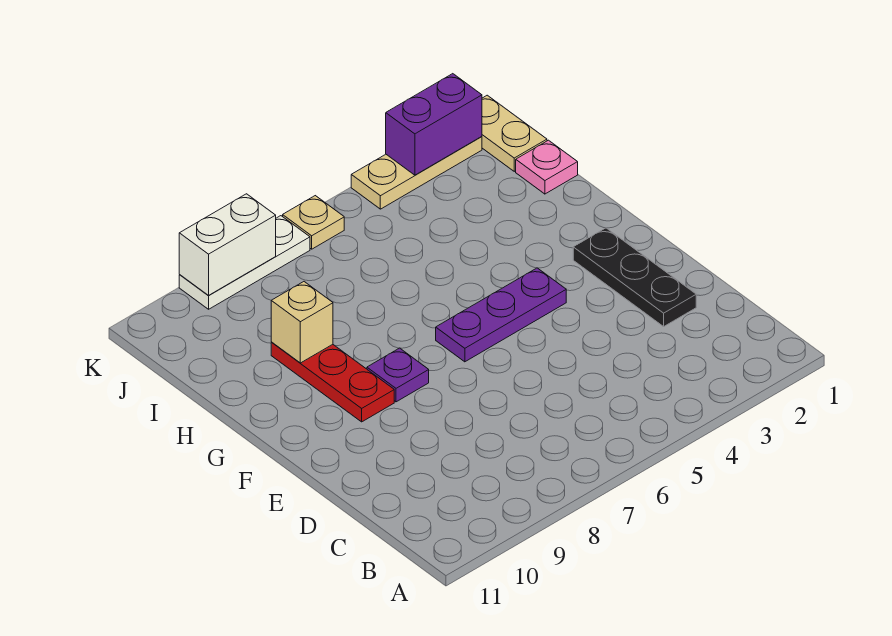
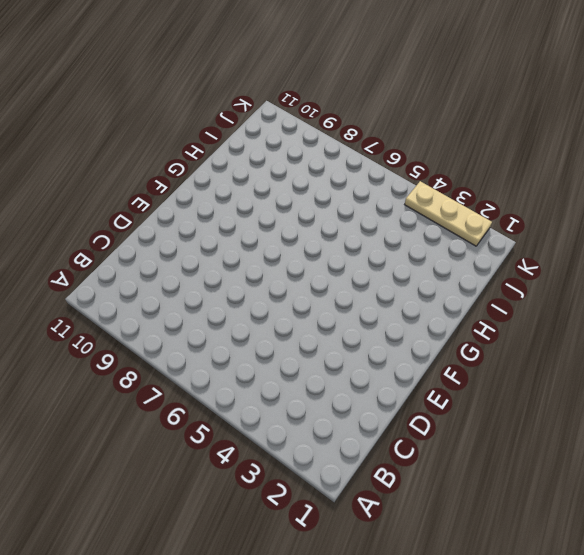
none -> black 1x3 plate [573,228,696,326]
none -> purple 1x3 plate [436,268,566,362]
none -> purple 1x1 plate [367,348,429,402]

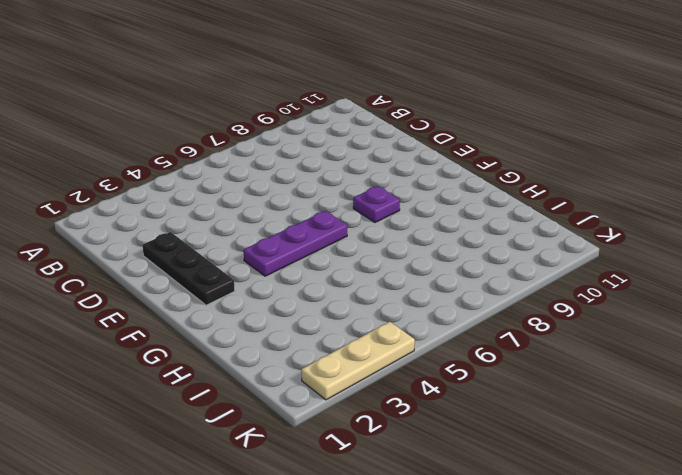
none -> red 1x3 plate [271,342,394,422]
none -> pink 1x1 plate [516,140,578,194]
none -> tan 1x2 plate [482,95,547,171]

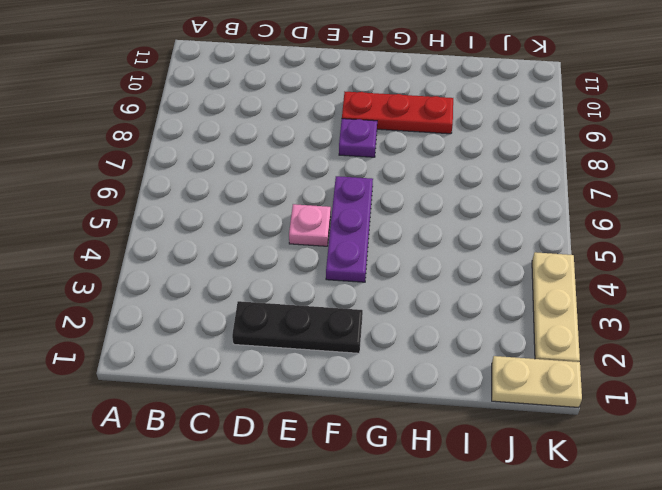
pink 1x1 plate [289,204,331,246] -> pink 1x1 plate moved to [516,140,578,194]
none -> tan 1x1 plate [283,196,344,249]
none -> white 1x3 plate [179,216,310,309]
none -> tan 1x1 brick [271,282,333,363]

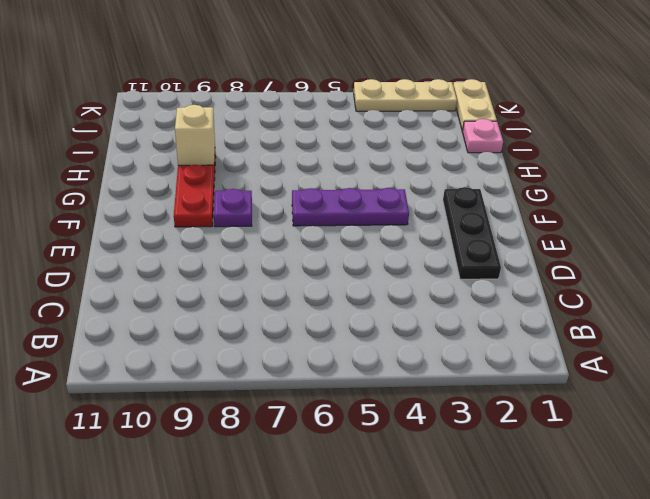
none -> tan 1x1 plate [283,196,344,249]
none -> white 1x3 plate [179,216,310,309]
none -> purple 1x2 brick [386,74,482,175]

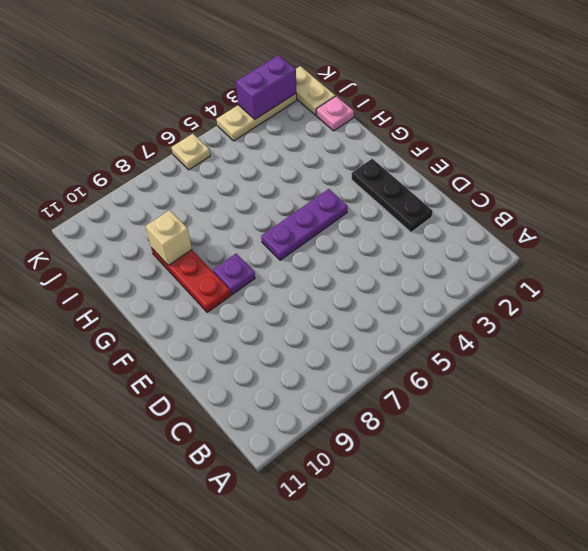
none -> white 1x3 plate [179,216,310,309]
none -> white 1x2 brick [179,194,276,295]

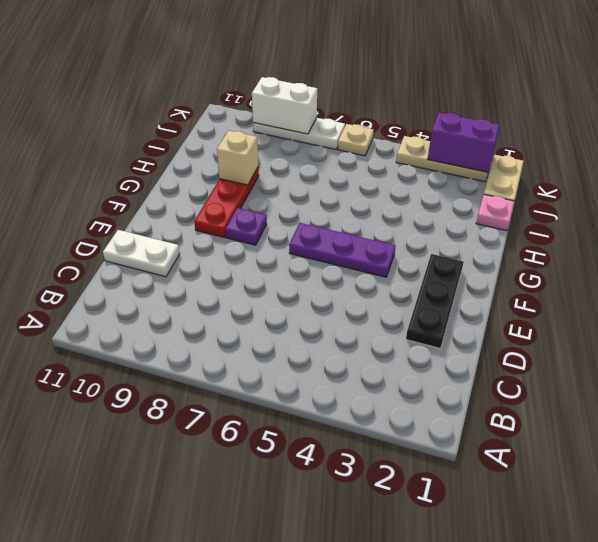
white 1x2 plate [103,230,180,277] -> none

